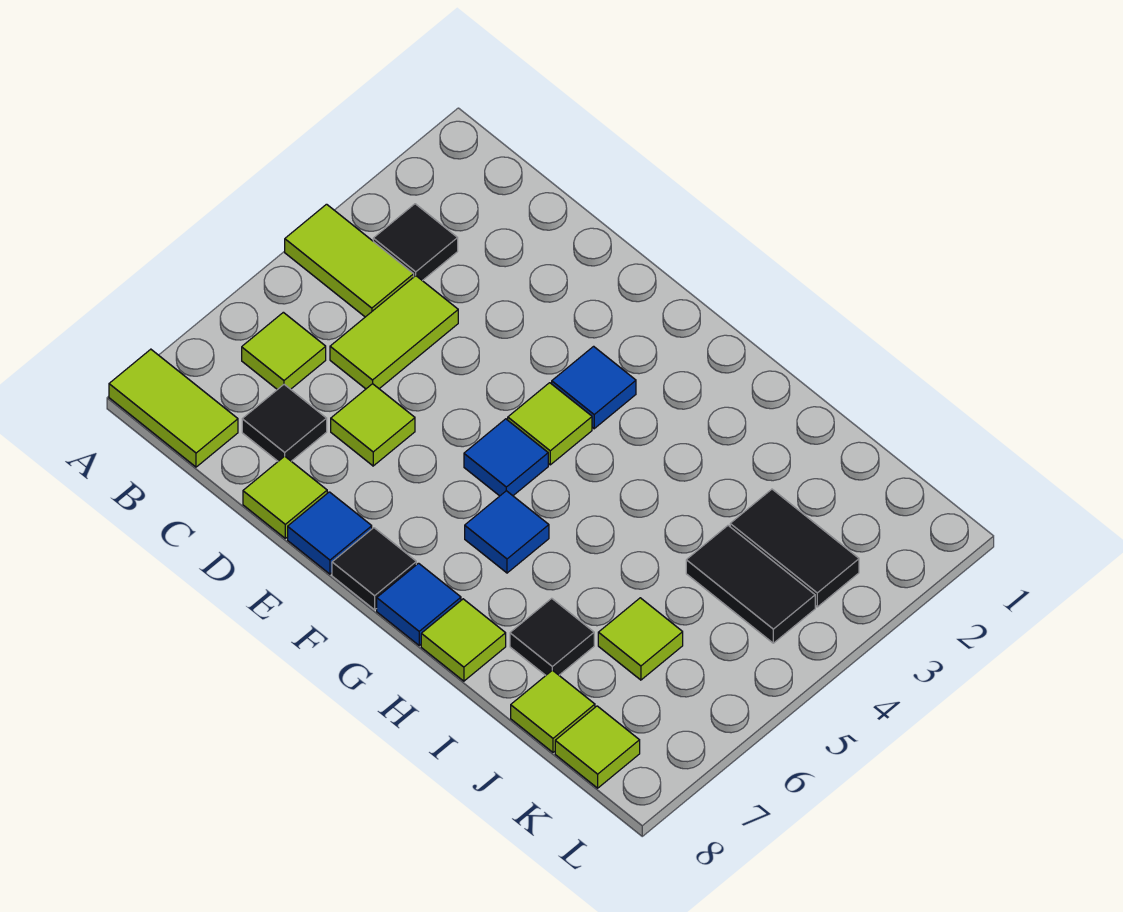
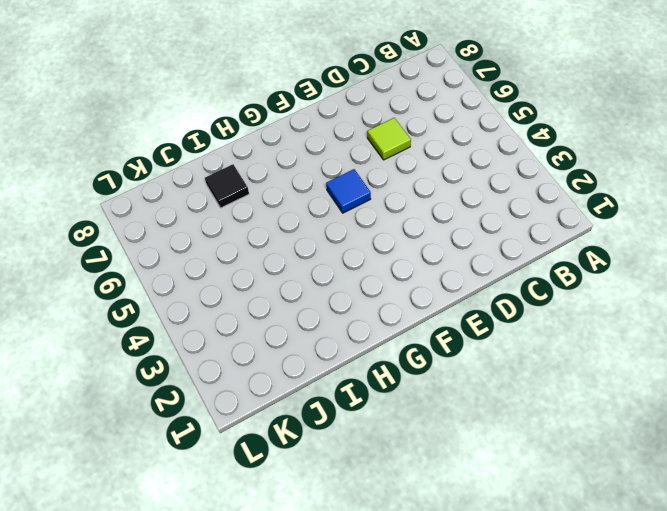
none -> lime 1x2 tile [285,204,414,317]
none -> lime 1x2 tile [109,349,238,467]
none -> black 1x1 tile [373,204,458,281]

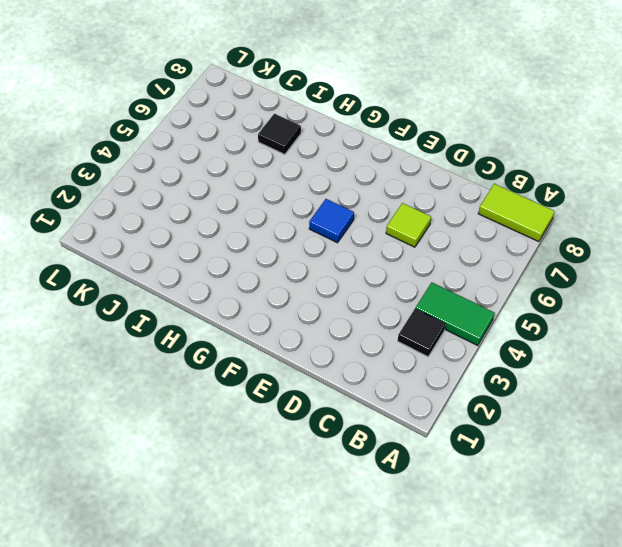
green 1x2 tile [415,283,494,346] -> lime 1x2 tile [285,204,414,317]
none -> lime 1x1 tile [242,312,326,390]
none -> lime 1x2 tile [330,276,458,389]
none -> black 1x1 tile [242,385,327,461]

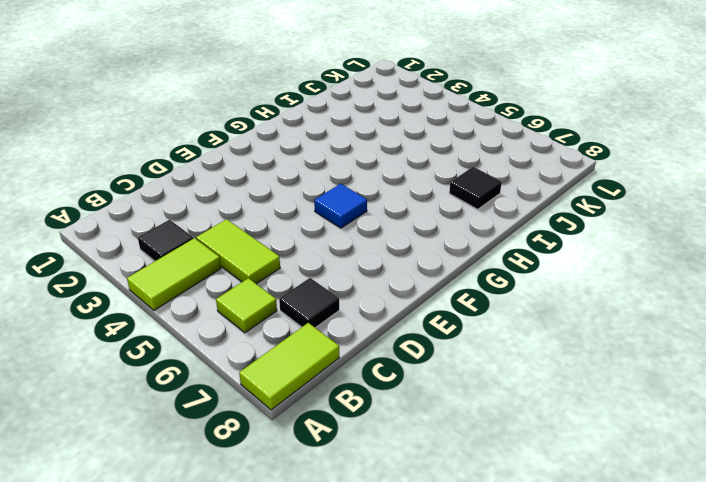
none -> lime 1x1 tile [331,384,415,466]
none -> lime 1x1 tile [243,456,327,538]
none -> blue 1x1 tile [288,492,372,574]

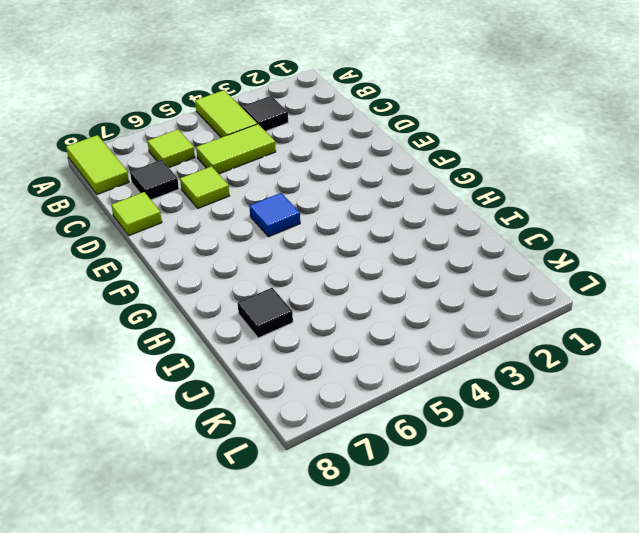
none -> blue 1x1 tile [288,492,372,574]
none -> blue 1x1 tile [552,346,636,429]
none -> lime 1x1 tile [508,383,592,465]

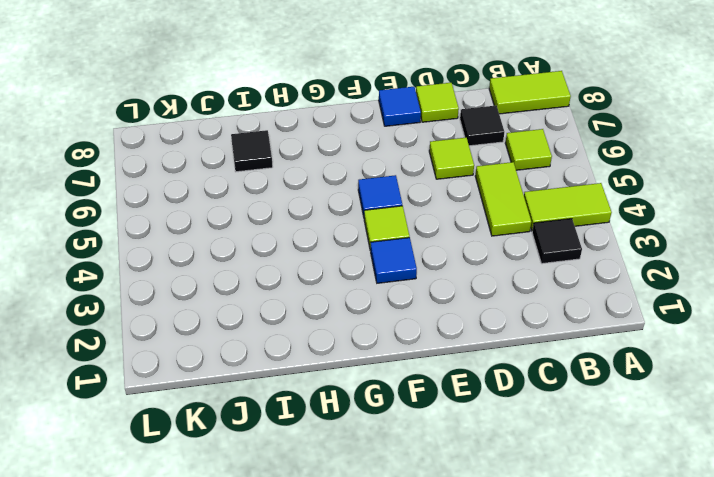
none -> black 1x1 tile [332,528,416,610]
none -> blue 1x1 tile [465,491,549,573]
none -> blue 1x1 tile [377,563,461,645]

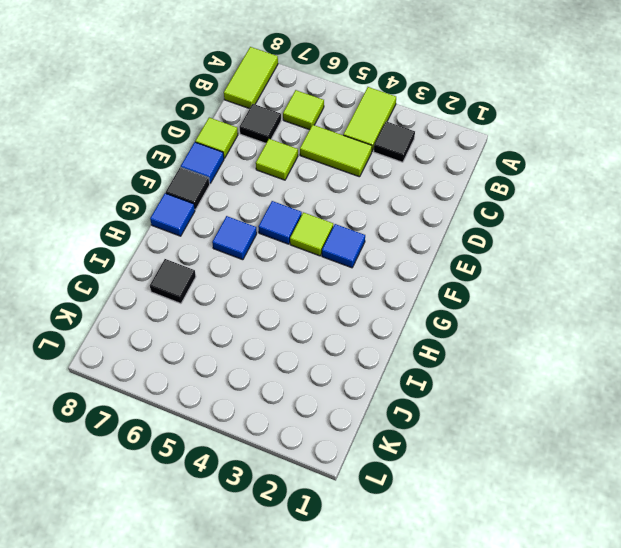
none -> lime 1x1 tile [421,599,506,681]
none -> black 1x2 tile [730,489,859,607]
none -> black 1x2 tile [686,526,815,643]

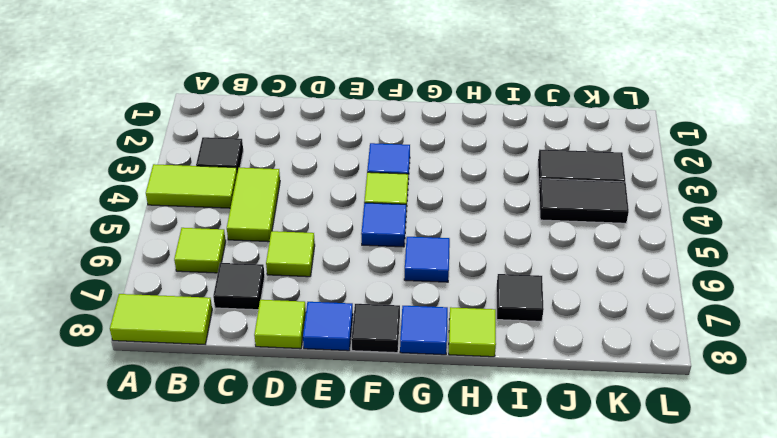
none -> lime 1x1 tile [598,598,683,680]
none -> lime 1x1 tile [511,670,595,752]
none -> lime 1x1 tile [555,706,640,788]

